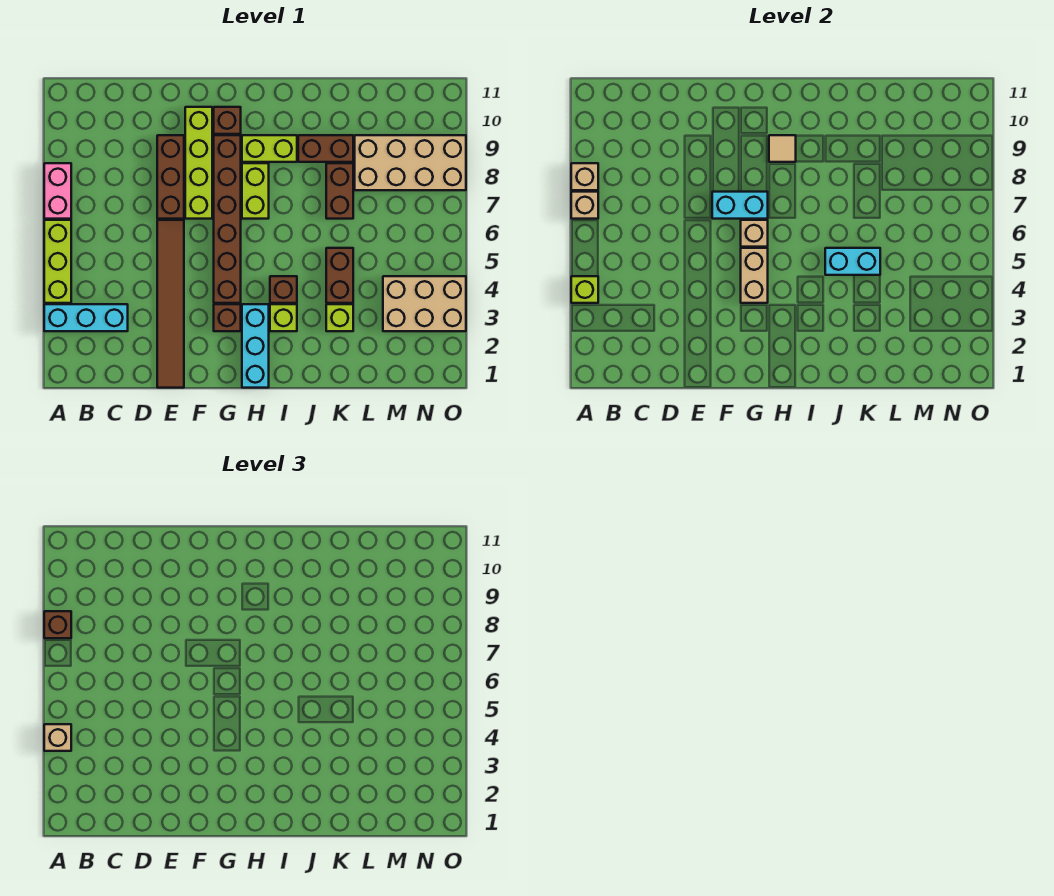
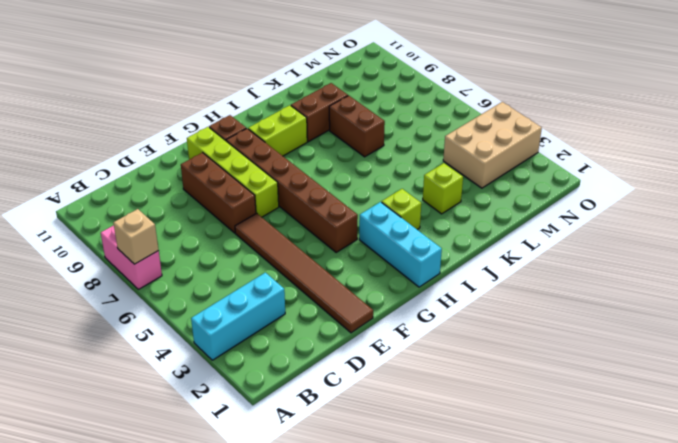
none -> lime 1x3 brick [44,220,71,303]
none -> brown 1x1 brick [214,304,241,331]
none -> lime 1x2 brick [242,163,269,219]
none -> brown 1x1 brick [270,276,297,303]

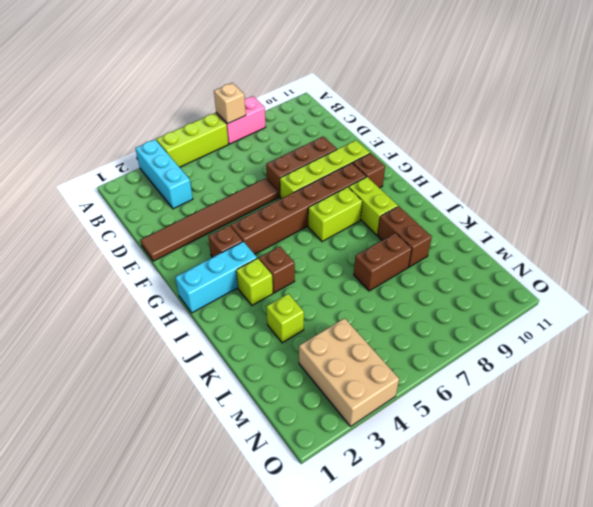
none -> brown 1x2 brick [326,248,353,303]
none -> tan 2x4 brick [355,135,466,190]
none -> lime 1x1 brick [571,276,598,303]
none -> tan 1x1 brick [571,163,598,190]

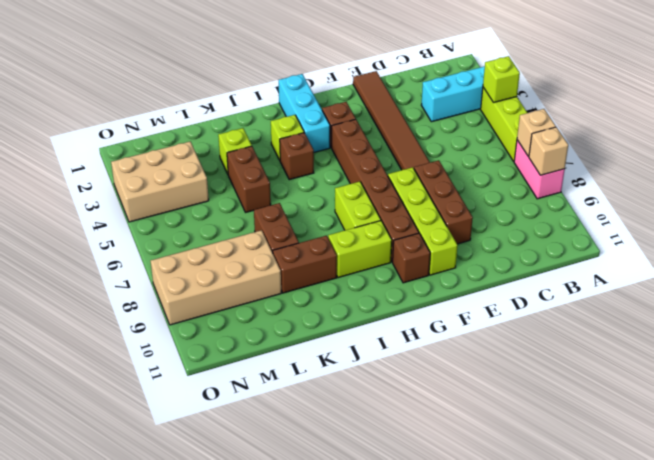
none -> cyan 1x2 brick [712,192,768,219]
none -> tan 1x2 brick [741,248,768,303]
none -> tan 1x1 brick [741,220,768,247]
none -> tan 1x1 tile [769,135,796,162]

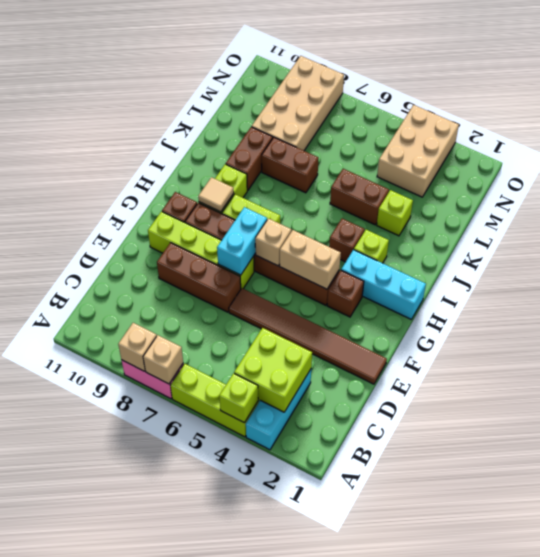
lime 2x2 brick [234,328,312,412] -> none
none -> cyan 1x2 brick [825,248,880,275]
none -> tan 1x1 brick [44,724,71,751]
none -> brown 1x1 brick [44,611,71,638]

